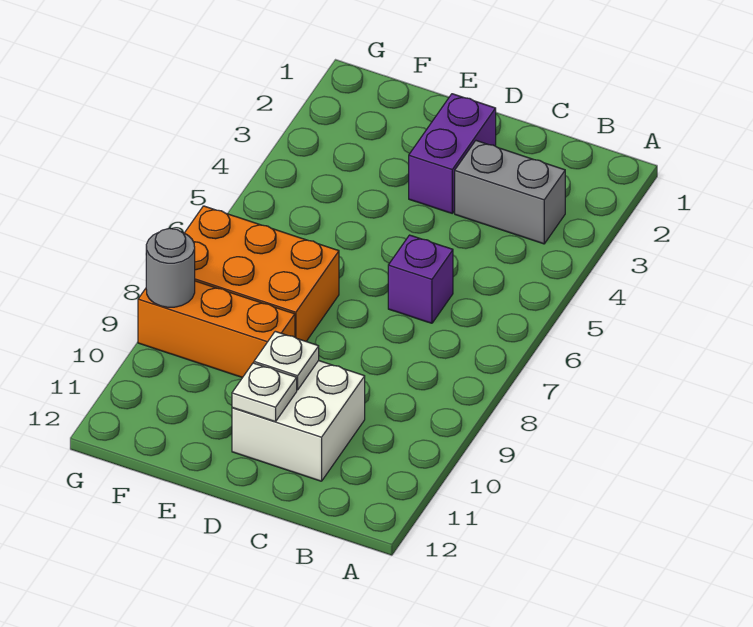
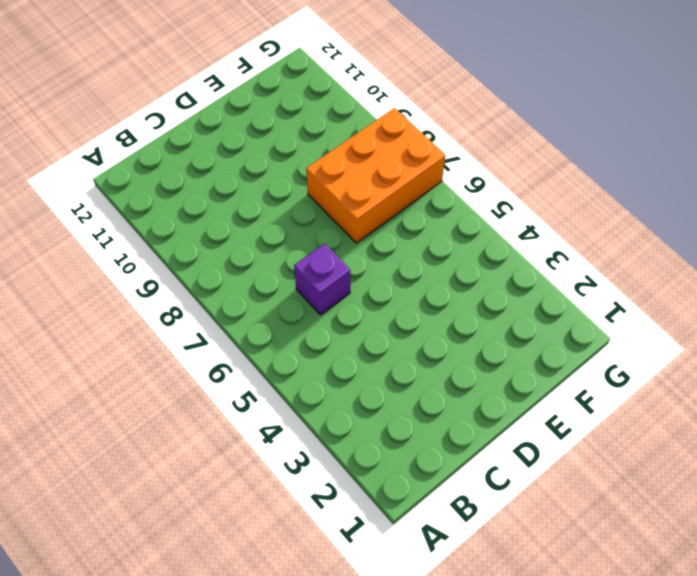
none -> grey 1x2 brick [455,141,565,244]
none -> white 2x2 brick [232,361,365,481]

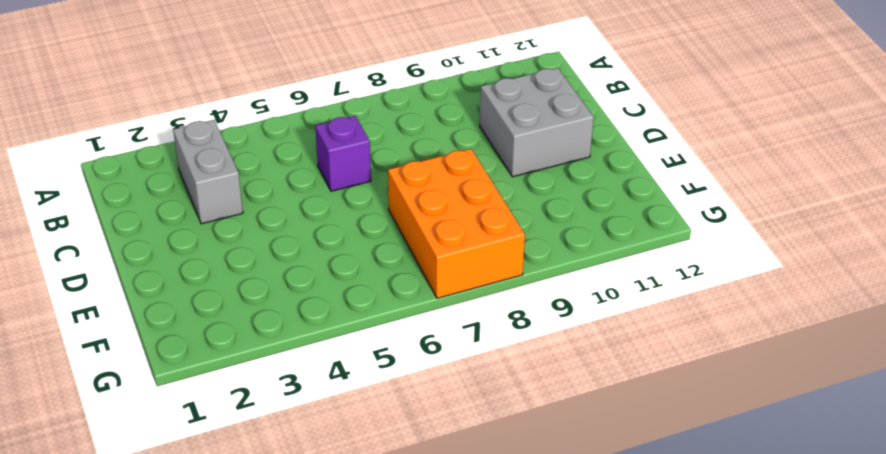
grey 2x2 brick [480,68,594,177] -> white 2x2 brick [232,361,365,481]
none -> purple 1x2 brick [409,94,496,213]
none -> orange 1x3 brick [138,281,295,378]

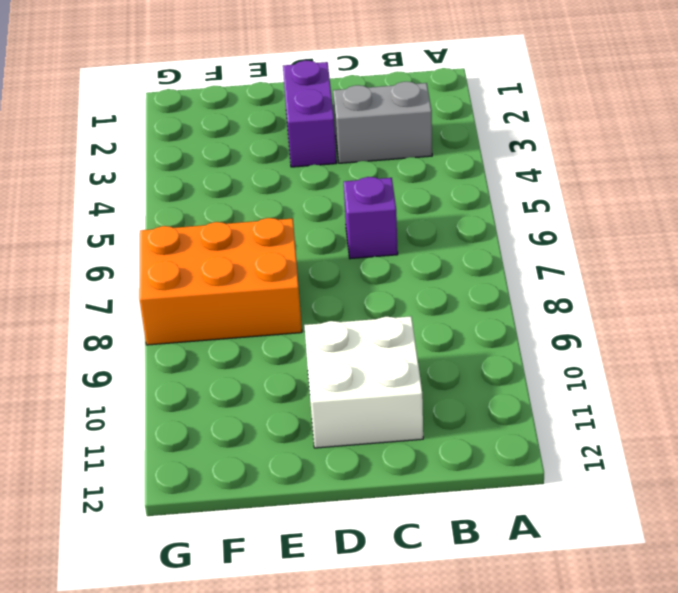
none -> orange 1x3 brick [138,281,295,378]
none -> white 1x1 plate [254,331,319,390]

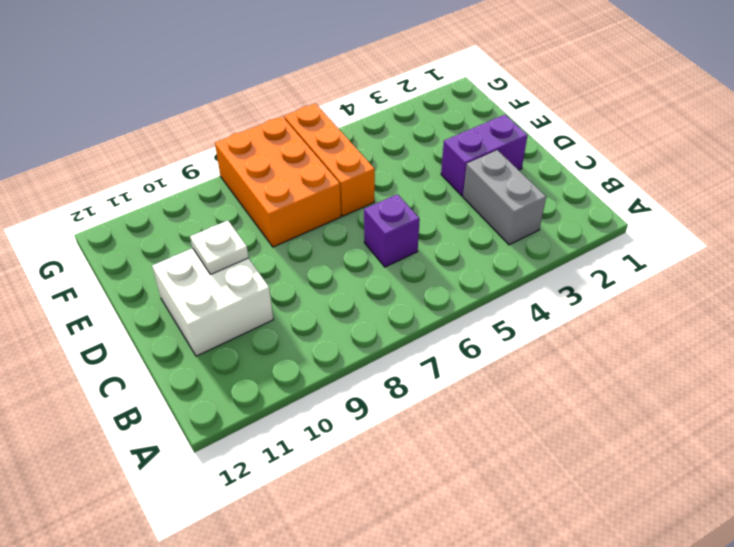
orange 1x3 brick [284,103,375,216] -> orange 1x3 brick moved to [138,281,295,378]
none -> white 1x1 plate [232,363,297,422]
none -> grey 1x1 round brick [146,228,195,307]

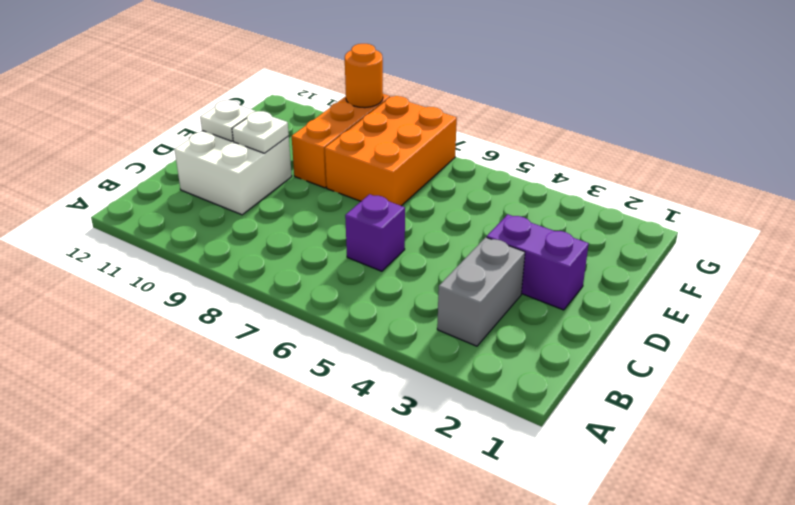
orange 1x1 round brick [345,44,383,108] -> grey 1x1 round brick [146,228,195,307]

